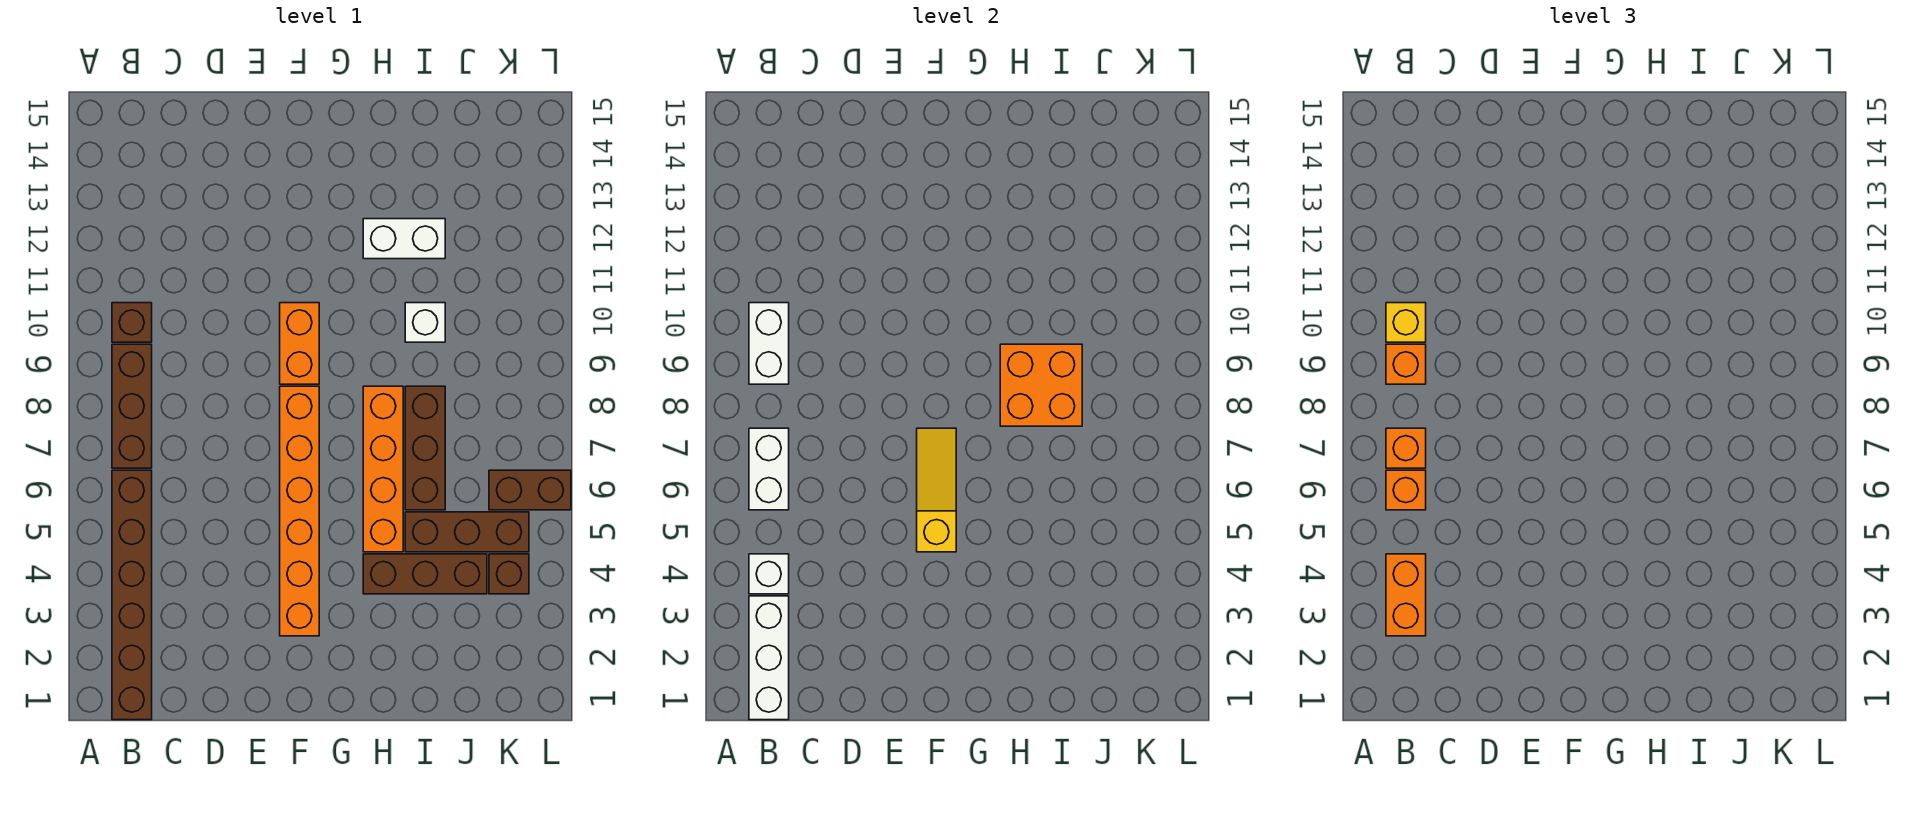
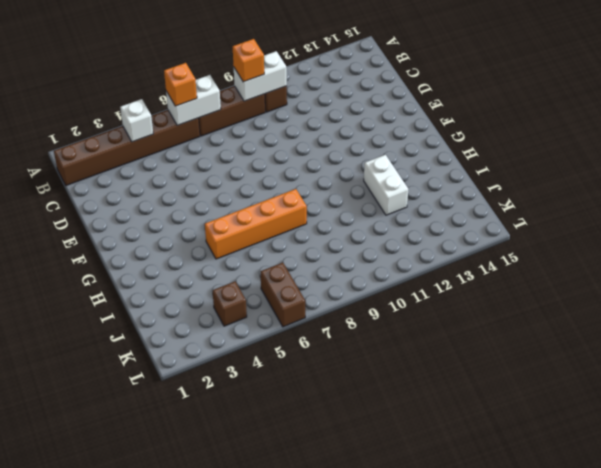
none -> orange 1x6 brick [280,386,319,636]
none -> orange 1x2 brick [280,303,319,384]
none -> brown 1x3 brick [363,554,487,594]

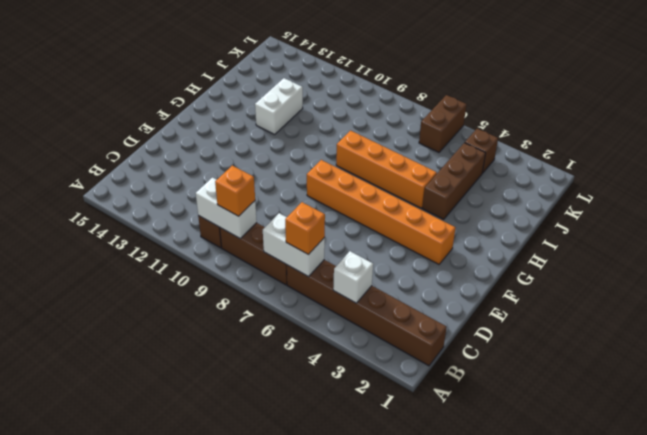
none -> orange 1x2 brick [280,303,319,384]
none -> brown 1x3 brick [405,512,529,552]
none -> brown 1x3 brick [405,386,445,510]

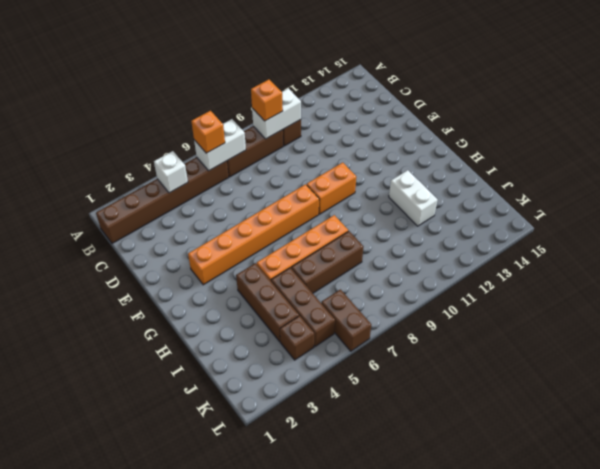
none -> white 1x1 brick [405,303,445,342]
none -> white 1x3 brick [749,596,789,720]
none -> yellow 1x3 slope [917,428,956,552]

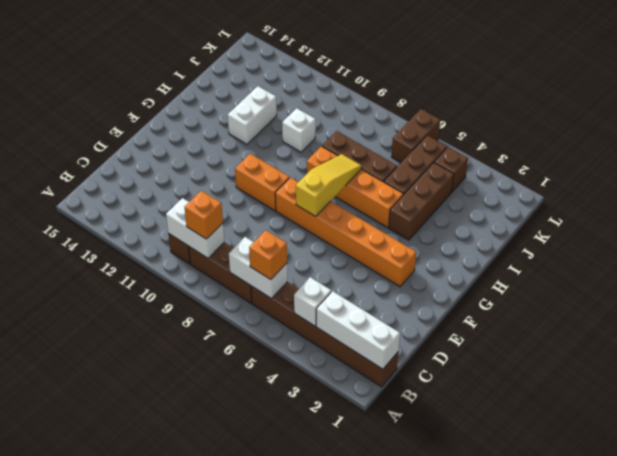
yellow 1x3 slope [296,154,362,216] -> yellow 1x3 slope turned to [917,428,956,552]
none -> orange 2x2 brick [1000,344,1082,426]
none -> orange 1x2 brick [1386,554,1426,636]
none -> orange 1x1 brick [1386,428,1426,468]

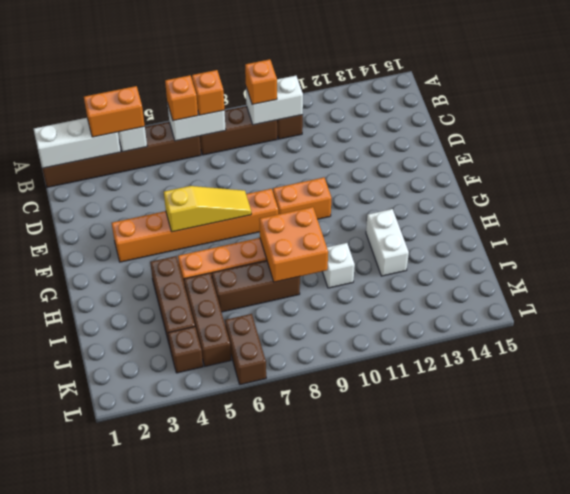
none -> yellow 1x1 brick [1386,303,1426,342]

